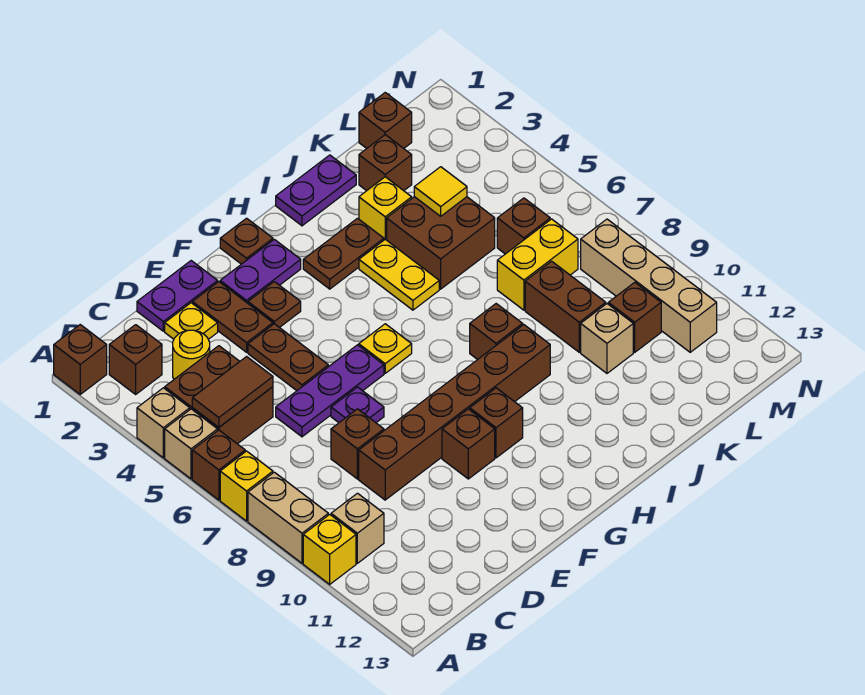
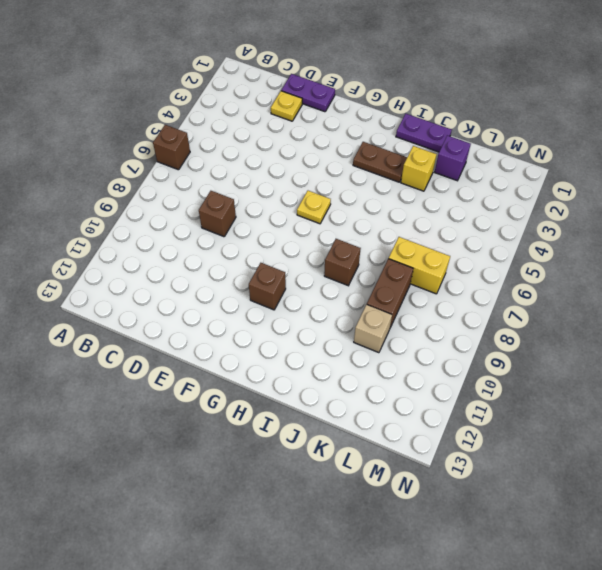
purple 1x1 brick [435,135,471,181] -> brown 1x1 brick [359,135,412,191]
none -> brown 1x1 brick [54,325,107,394]
none -> tan 1x1 brick [137,388,190,458]
none -> tan 1x1 brick [165,409,218,479]
none -> yellow 1x1 brick [220,451,273,521]

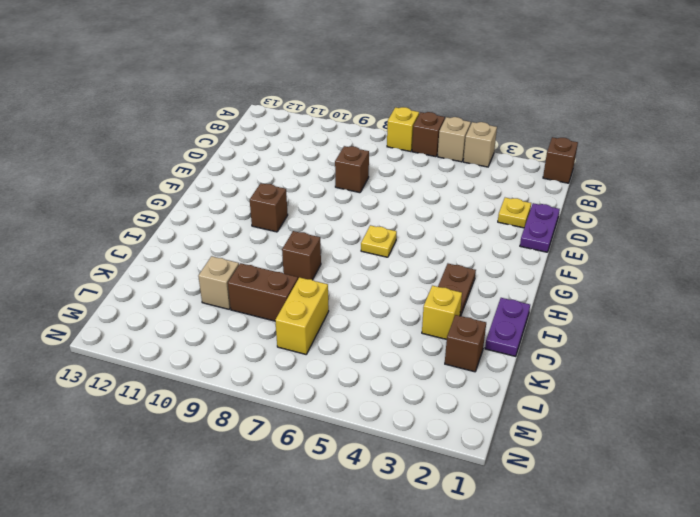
none -> tan 1x2 brick [248,472,328,563]
none -> yellow 1x1 brick [303,514,356,584]
none -> brown 1x1 brick [109,325,162,394]
none -> brown 2x2 brick [165,346,273,444]

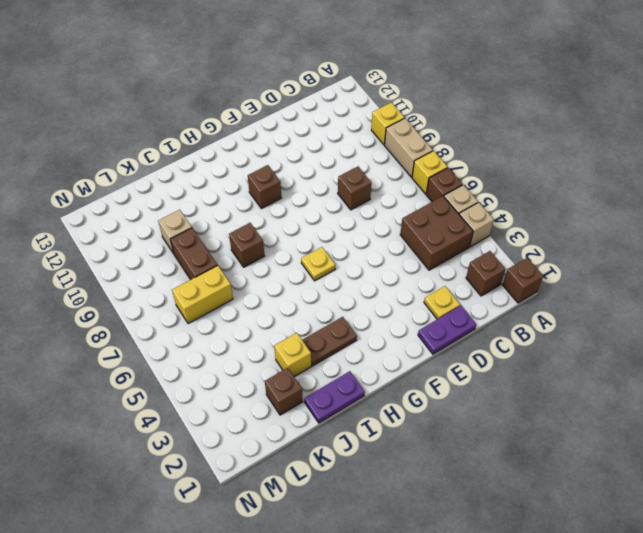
none -> tan 1x1 brick [331,493,384,563]
none -> yellow 1x1 round brick [173,330,210,379]
none -> purple 1x3 plate [276,345,384,437]
none -> brown 1x6 brick [359,325,550,500]

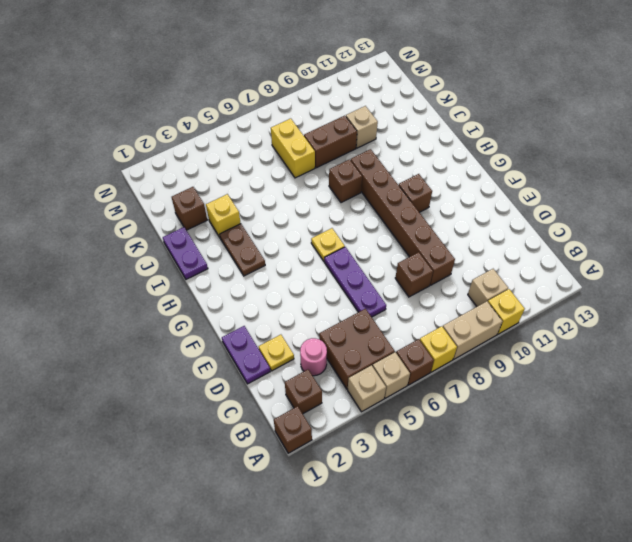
pink 1x1 round brick [300,338,327,376] -> yellow 1x1 round brick [173,330,210,379]
none -> brown 1x2 plate [192,282,273,352]
none -> brown 1x2 plate [248,324,328,391]
none -> purple 1x1 plate [331,387,384,423]
none -> purple 1x2 plate [220,239,301,303]

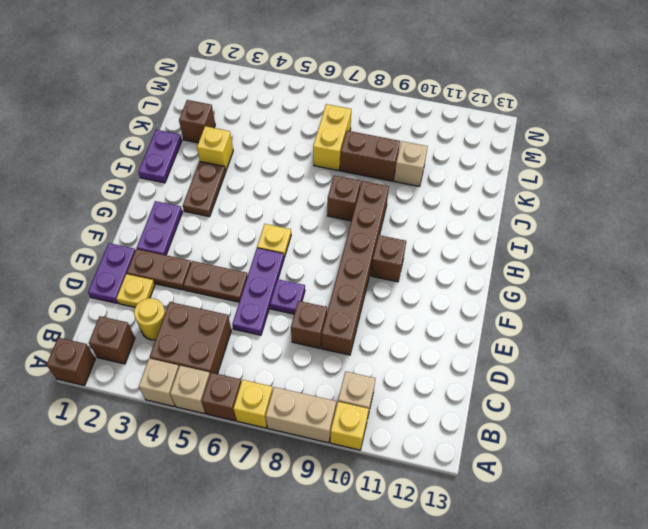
none -> brown 1x1 plate [248,282,301,328]
none -> brown 1x1 brick [442,409,495,479]
none -> brown 1x1 plate [220,218,273,264]
none -> yellow 1x2 plate [359,239,439,310]

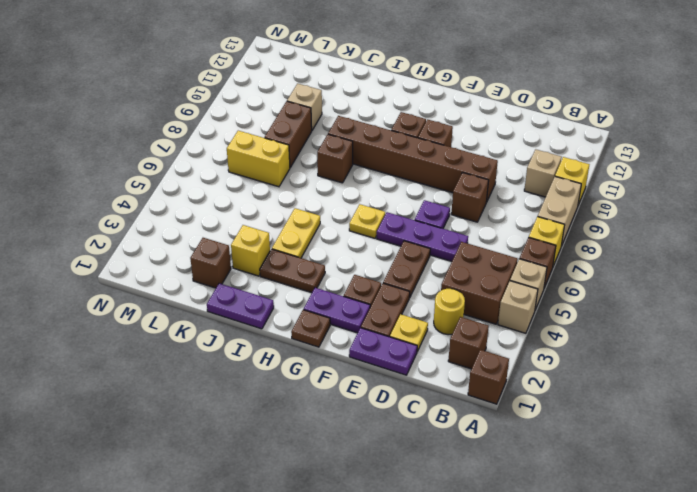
none -> brown 2x2 brick [387,197,495,289]
none -> brown 1x1 brick [359,93,412,149]
none -> brown 1x1 brick [497,198,550,254]
none -> brown 1x1 brick [608,282,661,352]

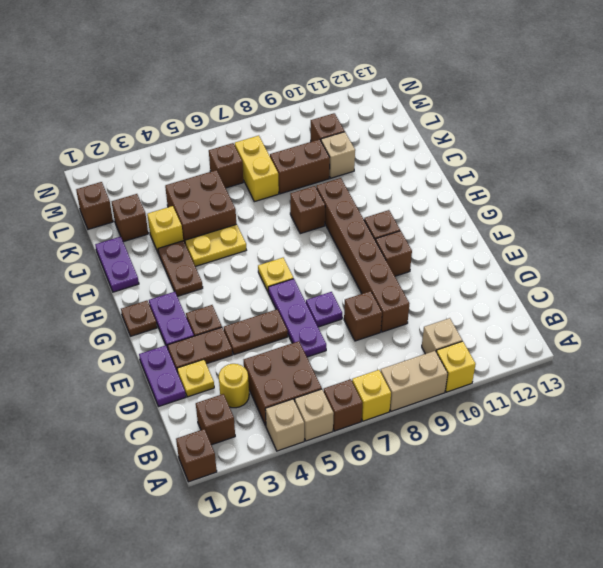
none -> tan 1x4 brick [581,219,717,352]
none -> brown 1x2 tile [192,357,273,427]
none -> yellow 1x1 tile [414,167,467,216]

